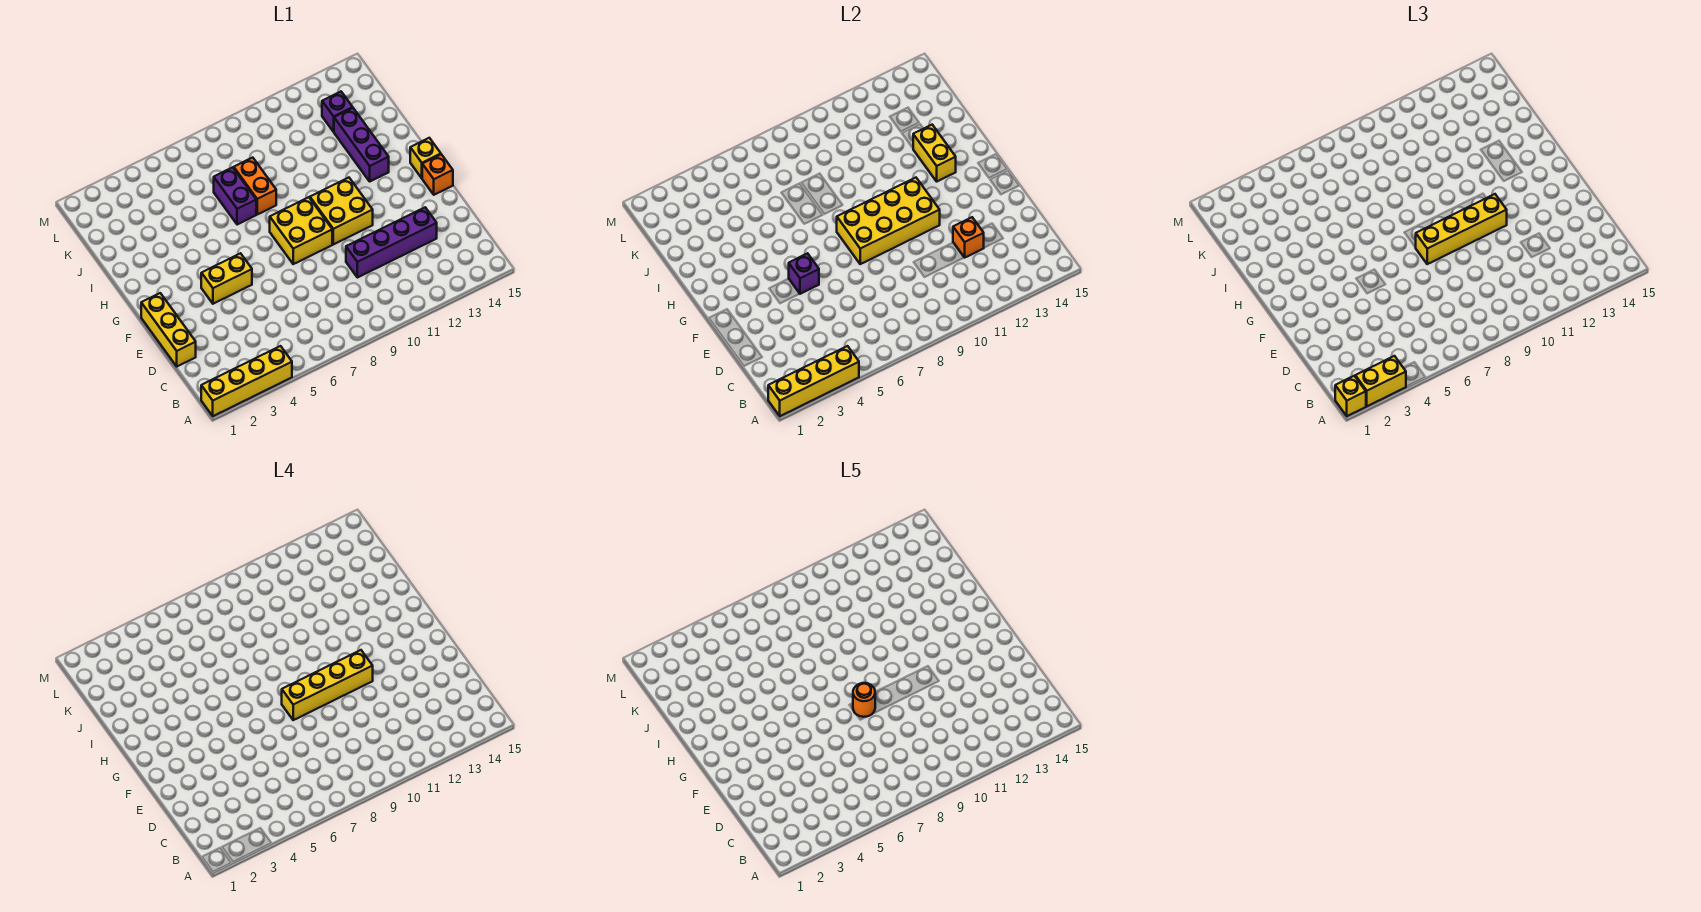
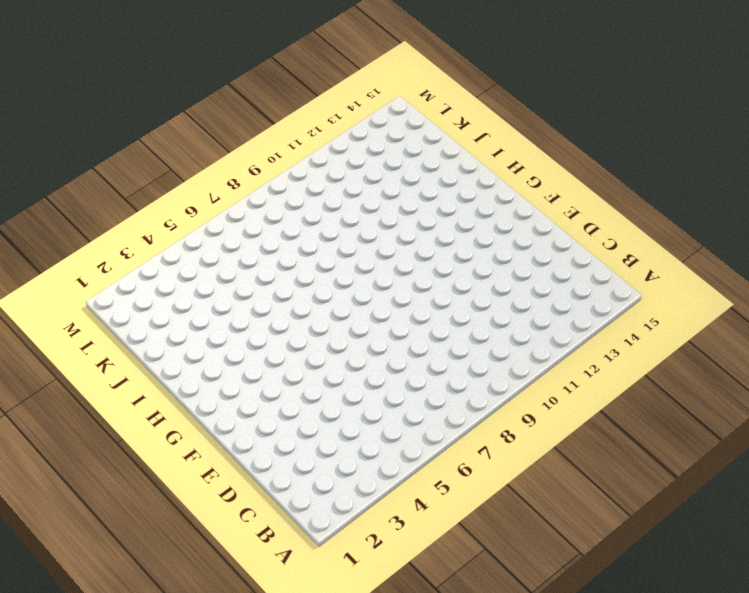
none -> yellow 1x4 brick [201,346,292,416]
none -> yellow 1x3 brick [141,293,196,366]
none -> purple 1x4 brick [346,207,437,278]

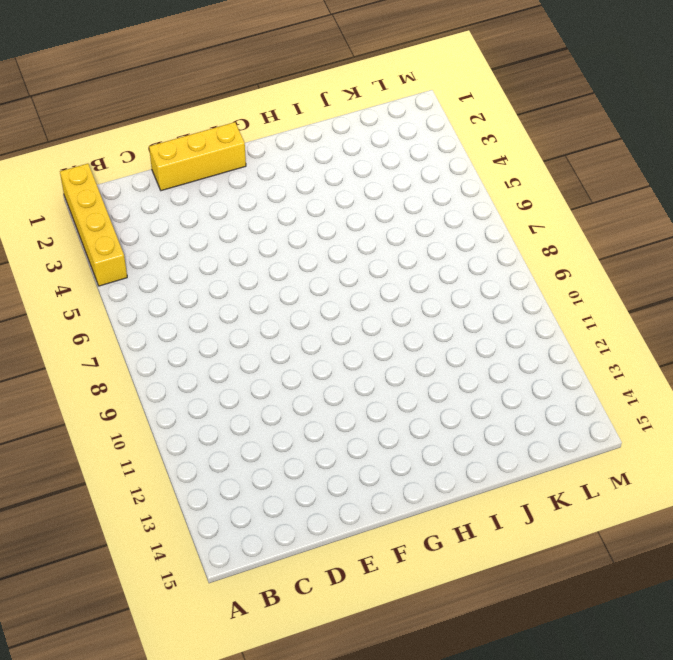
none -> purple 1x4 brick [346,207,437,278]
none -> yellow 1x2 brick [201,253,252,304]
none -> yellow 2x2 brick [270,197,332,264]

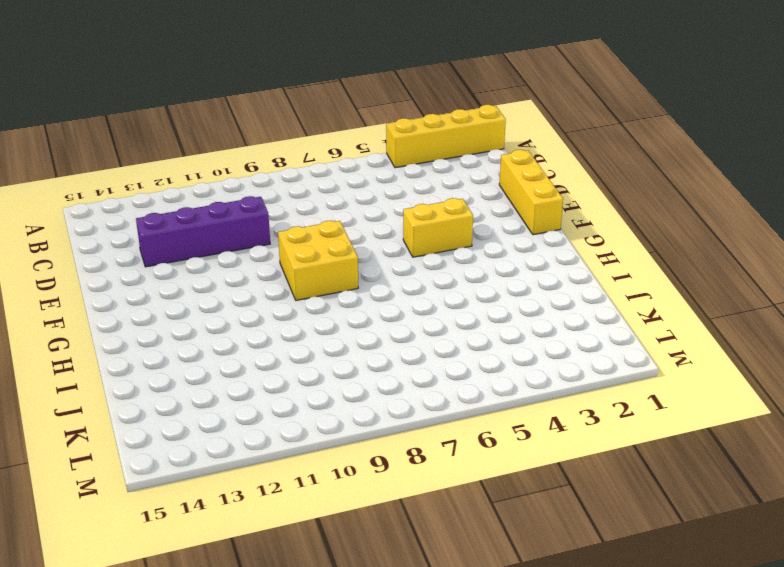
none -> yellow 2x2 brick [310,178,373,244]
none -> orange 1x1 brick [422,154,453,195]
none -> yellow 1x1 brick [410,138,441,178]

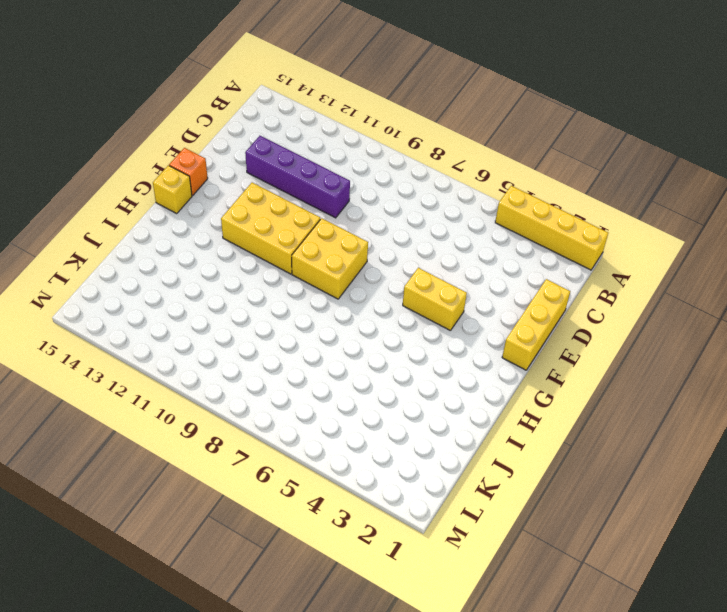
yellow 2x3 brick [221,183,320,274] -> yellow 2x2 brick [310,178,373,244]
none -> purple 1x3 brick [334,108,389,181]
none -> purple 1x2 brick [214,167,256,225]
none -> orange 1x2 brick [234,158,276,214]

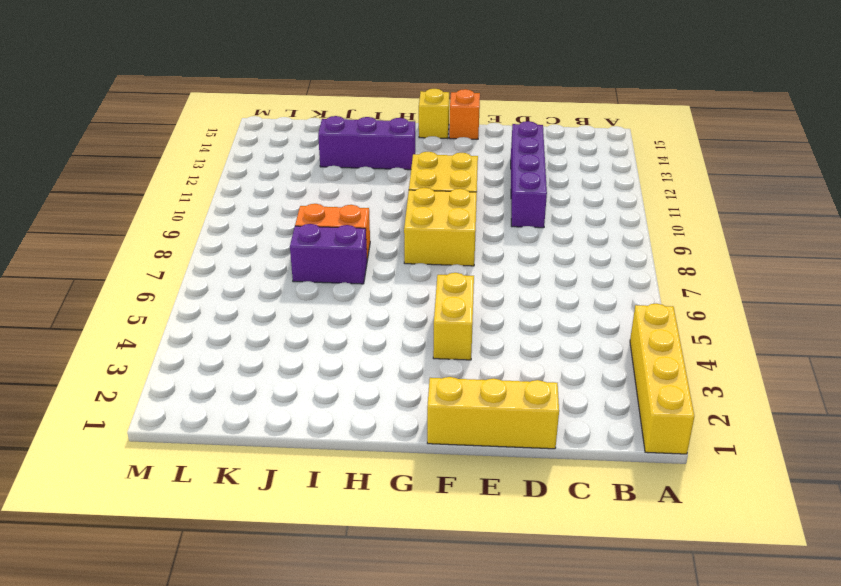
none -> purple 1x1 brick [322,92,353,132]
none -> yellow 1x4 brick [768,346,859,416]
none -> orange 1x1 brick [953,217,984,258]

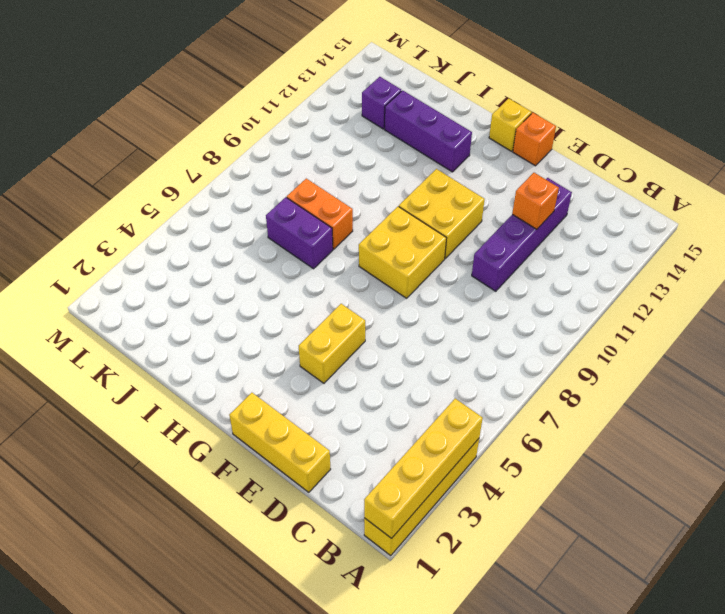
none -> purple 1x1 brick [789,253,819,294]
none -> yellow 2x4 brick [837,178,940,264]
none -> yellow 1x2 brick [913,125,956,181]

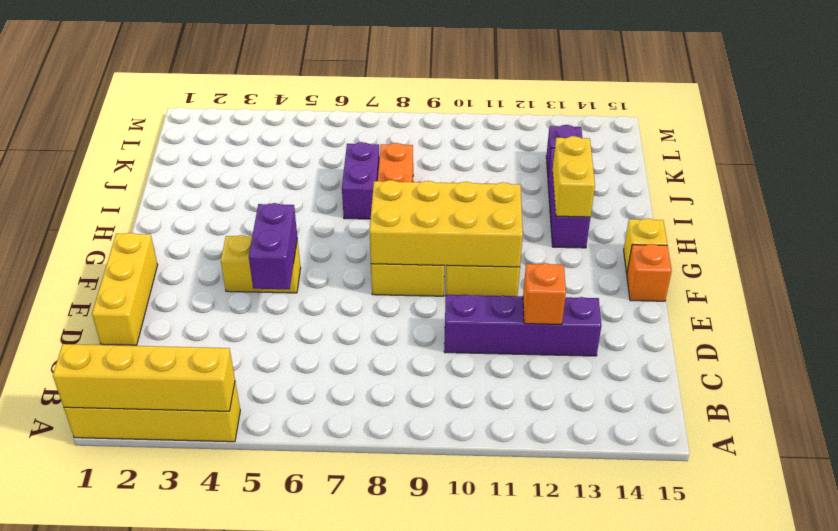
purple 1x2 brick [249,203,297,289] -> purple 1x1 brick [789,253,819,294]
none -> yellow 1x1 brick [1335,376,1366,416]
none -> yellow 1x2 brick [1355,356,1406,406]
none -> yellow 1x4 brick [1415,194,1507,264]

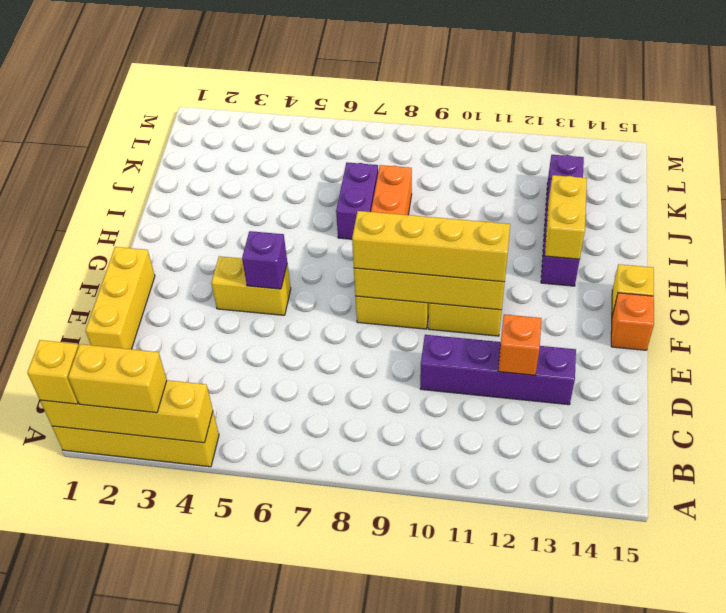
none -> yellow 1x4 brick [282,650,373,720]
none -> orange 1x1 round brick [853,683,875,717]

